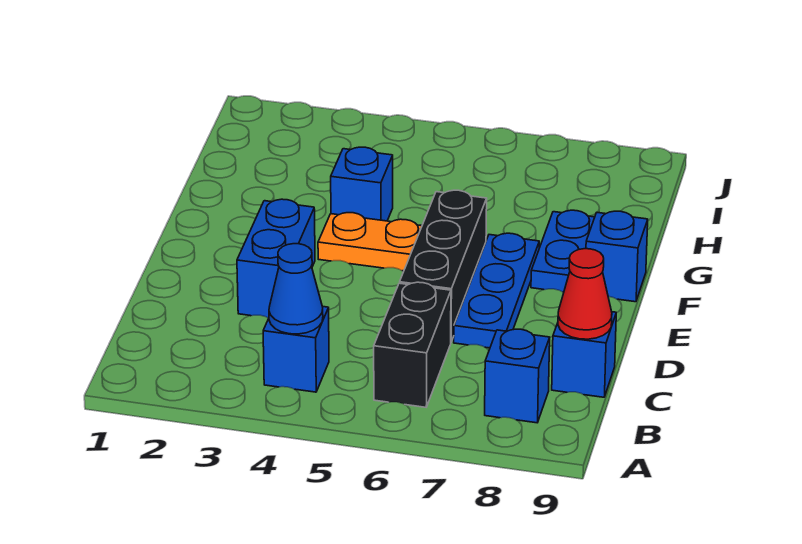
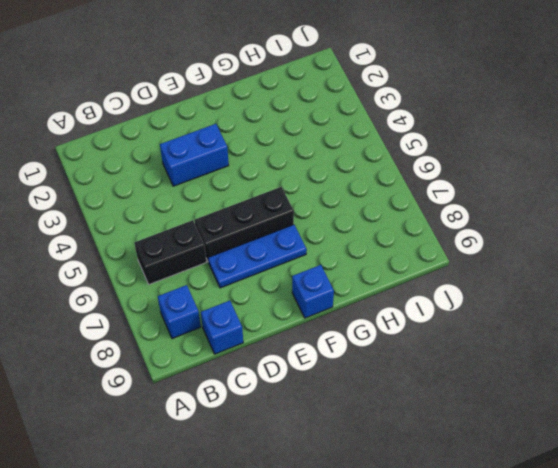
none -> blue 1x1 brick [263,306,329,392]
none -> orange 1x2 plate [318,213,422,271]
none -> blue 1x2 plate [531,210,595,292]

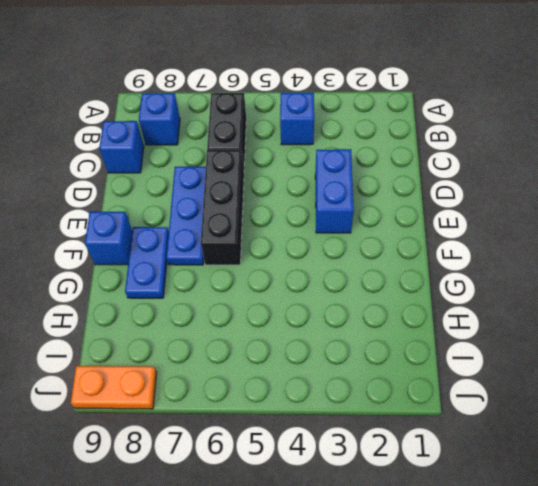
orange 1x2 plate [71,366,157,409] -> orange 1x2 plate moved to [318,213,422,271]
none -> blue 1x1 brick [331,147,393,221]
none -> blue 1x1 cone [269,244,323,334]
none -> red 1x1 cone [558,249,612,339]

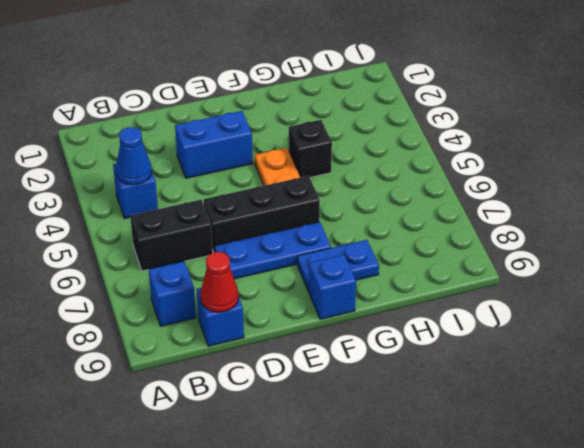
black 1x1 brick [289,120,332,178] -> blue 1x1 brick [331,147,393,221]

